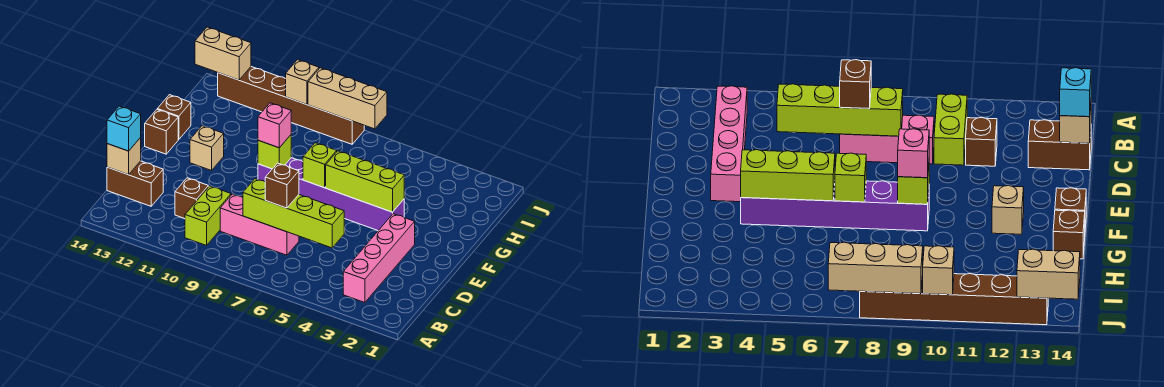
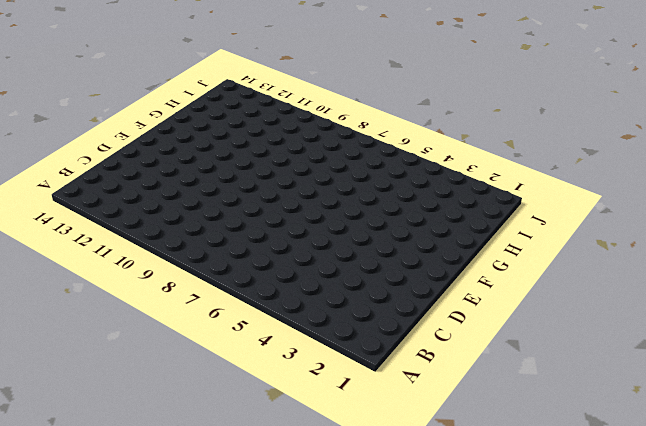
none -> pink 1x4 brick [343,214,415,303]
none -> lime 1x2 brick [185,186,231,246]
none -> pink 1x3 brick [220,194,299,255]

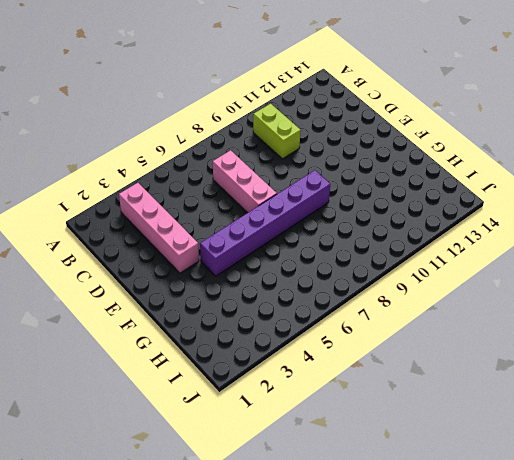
pink 1x3 brick [213,150,277,213] -> pink 1x3 brick turned to [220,194,299,255]
none -> brown 1x1 brick [175,178,208,219]
none -> brown 1x2 brick [107,161,163,206]
none -> tan 1x1 brick [190,126,224,171]

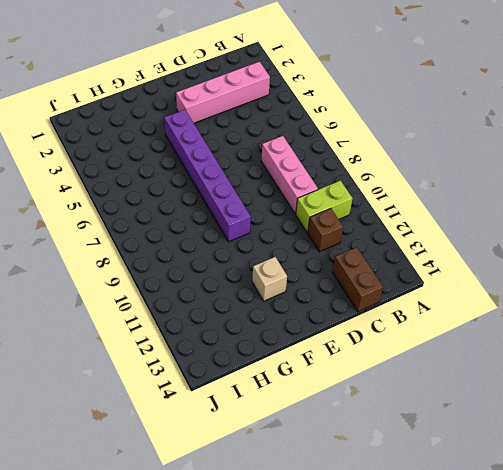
none -> brown 1x1 brick [145,110,178,154]
none -> brown 1x1 brick [157,95,191,140]
none -> brown 1x6 brick [217,67,364,144]

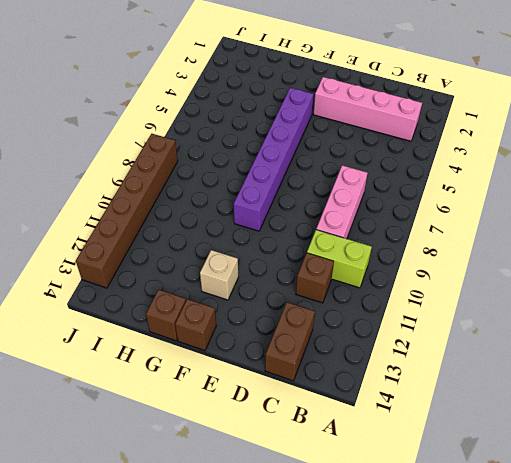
none -> lime 1x4 brick [243,179,344,248]
none -> tan 1x1 brick [107,138,141,175]
none -> lime 1x3 brick [326,151,404,212]

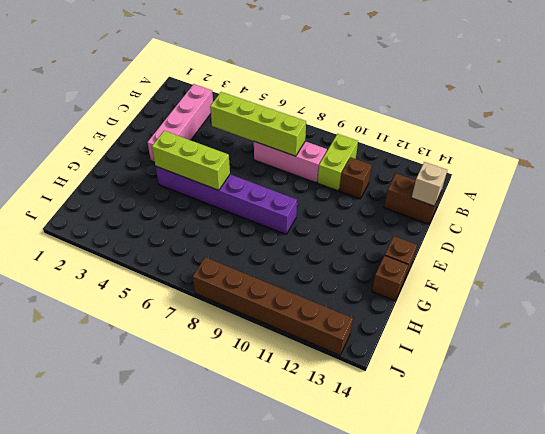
none -> tan 1x1 brick [190,126,224,171]
none -> lime 1x1 brick [303,143,337,188]
none -> lime 1x1 brick [258,135,291,169]

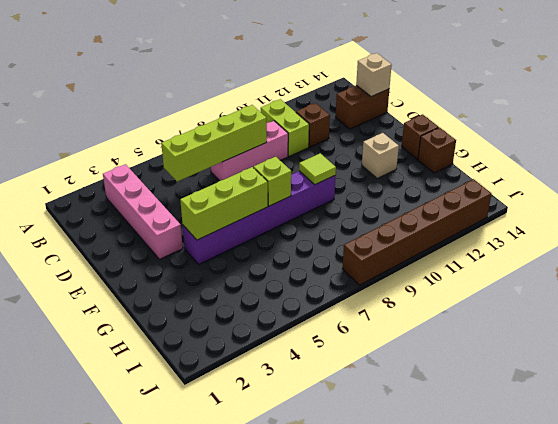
lime 1x1 tile [299,153,336,185] -> lime 1x1 brick [258,135,291,169]
none -> tan 1x3 brick [308,68,387,129]
none -> tan 1x1 brick [286,60,319,105]
none -> tan 1x2 brick [195,27,251,80]

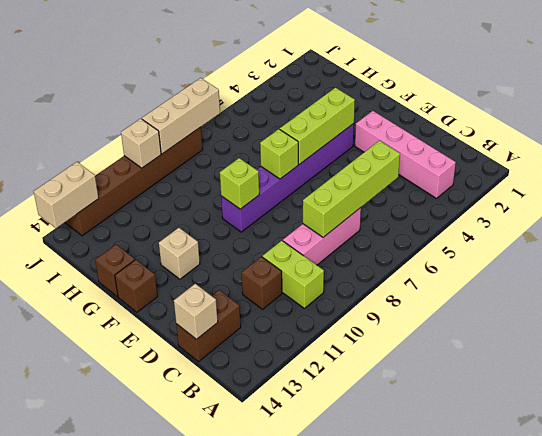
none -> brown 1x1 brick [265,163,299,208]
none -> cyan 1x1 brick [107,106,141,151]
none -> pink 1x1 brick [258,103,291,148]

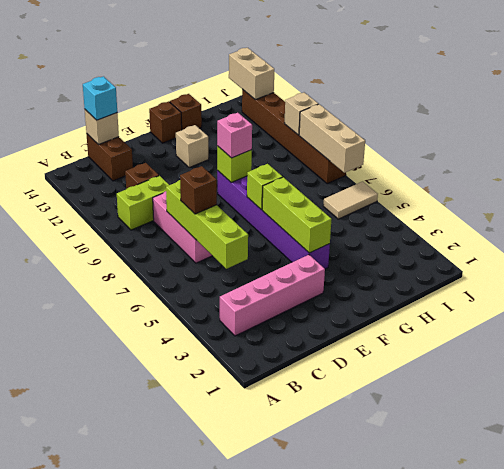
tan 1x2 tile [323,181,378,219] -> none

